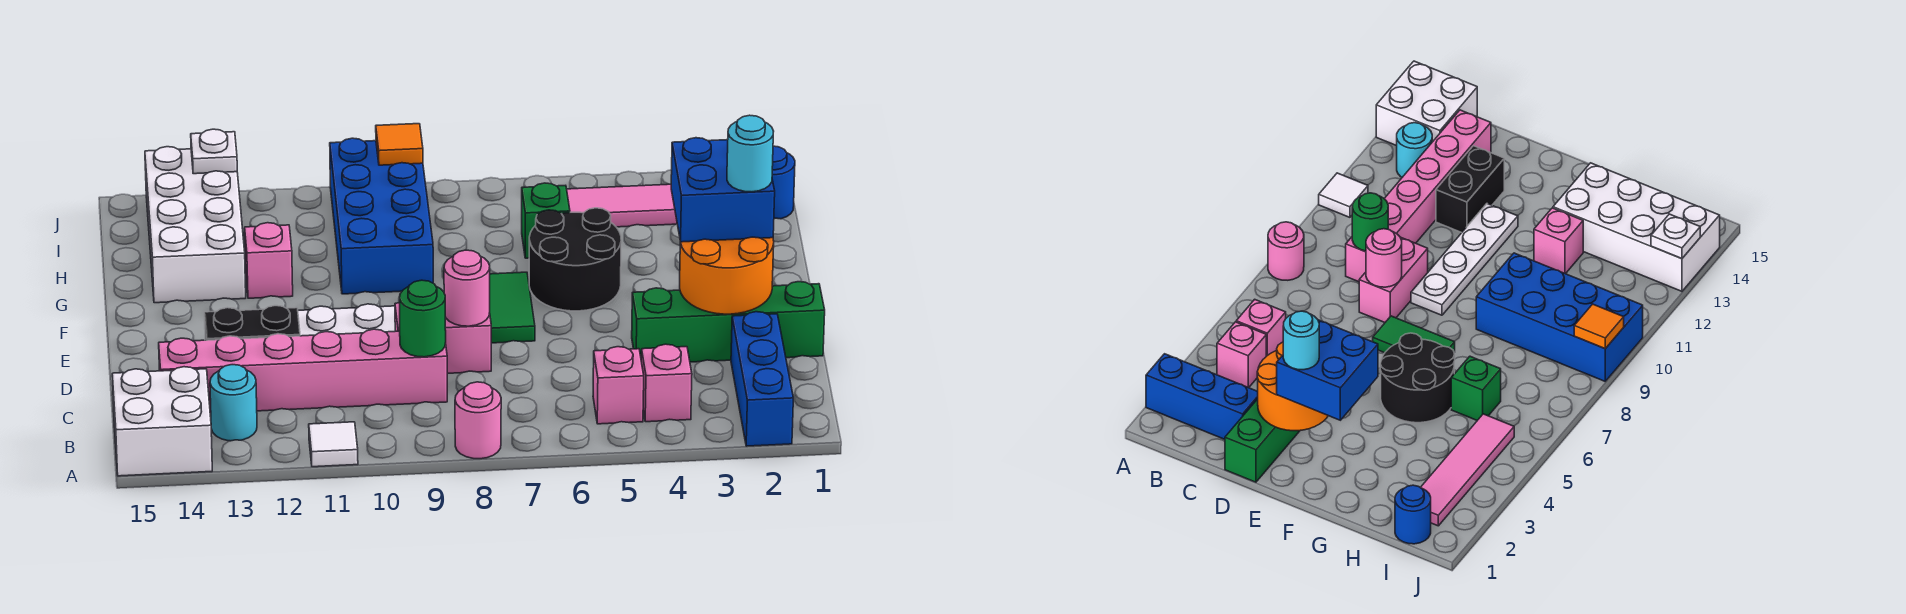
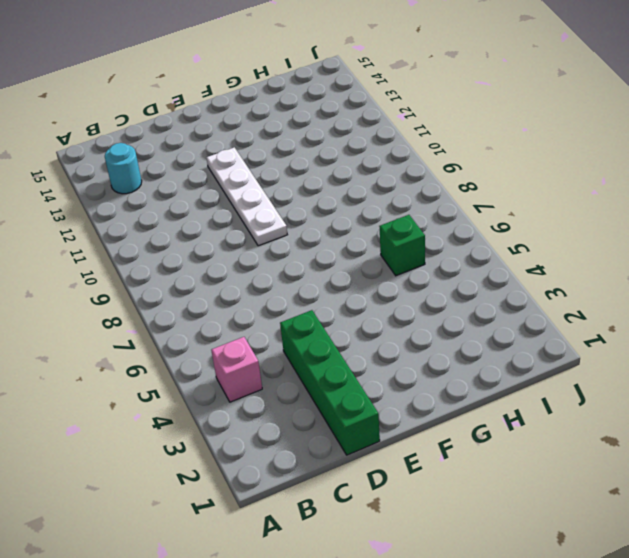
none -> blue 1x3 brick [731,312,793,446]
none -> pink 1x1 round brick [455,382,501,459]
none -> white 1x1 tile [309,422,358,467]

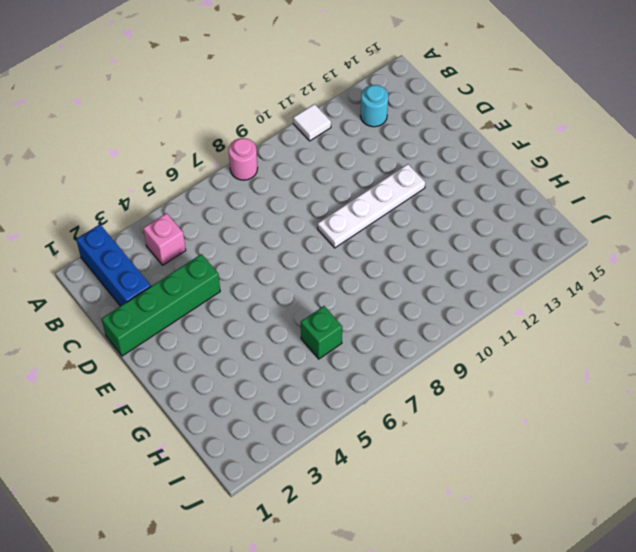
none -> white 2x2 brick [112,367,212,476]
none -> pink 1x1 brick [593,347,644,424]
none -> pink 1x6 brick [159,329,447,413]

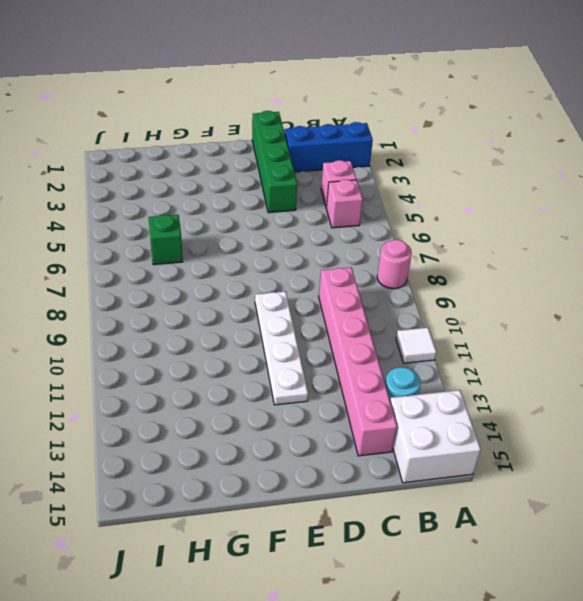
none -> pink 1x2 brick [395,303,491,373]
none -> black 1x2 brick [204,306,300,340]
none -> green 1x2 tile [490,272,535,343]

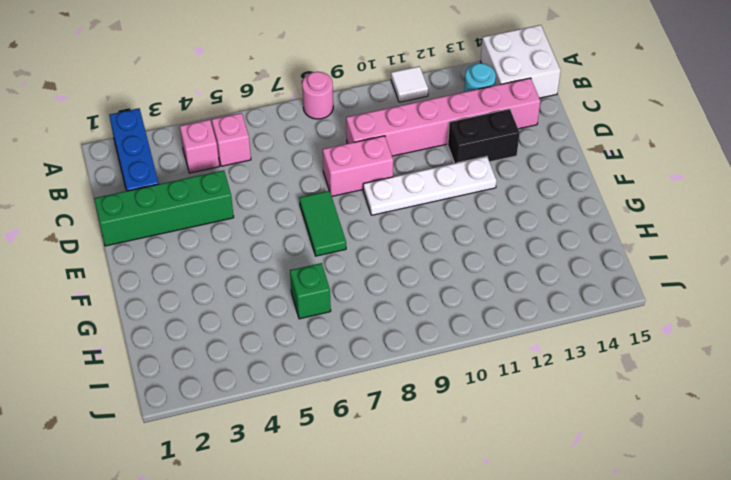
none -> black 2x2 round brick [529,208,621,311]
none -> blue 2x4 brick [330,138,433,294]
none -> pink 1x1 brick [245,223,293,298]

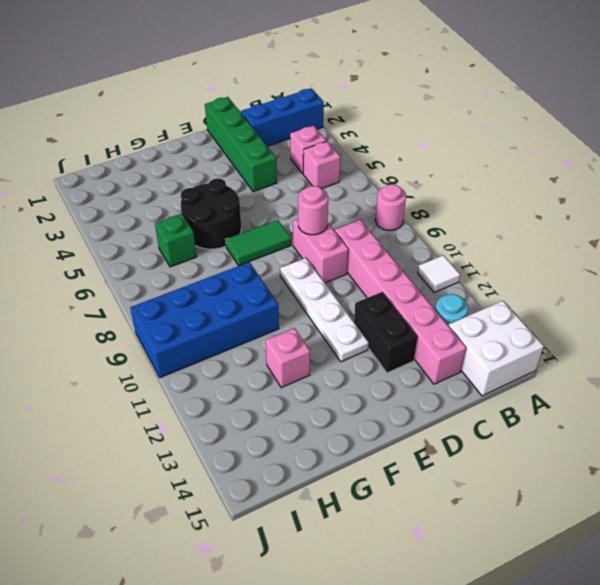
none -> white 2x4 brick [145,147,246,303]
none -> blue 1x1 round brick [772,146,795,219]
none -> pink 1x4 tile [567,184,677,227]

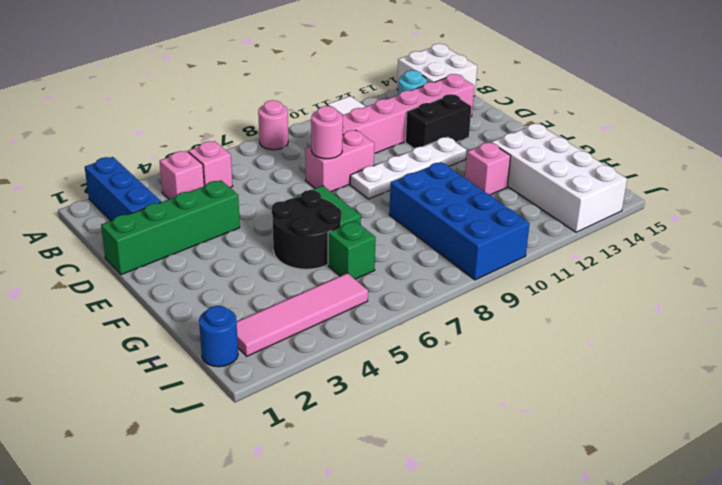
none -> green 1x1 round brick [400,280,446,357]
none -> orange 2x2 round brick [680,237,774,314]
none -> orange 1x1 tile [376,124,423,165]

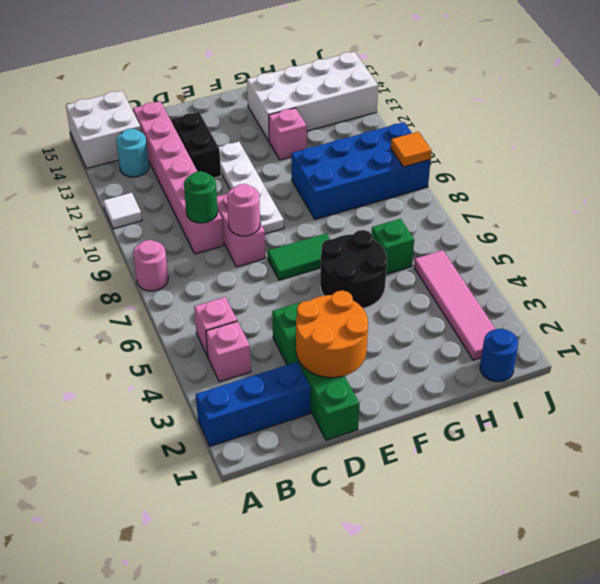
none -> white 1x1 plate [191,129,237,174]
none -> blue 2x2 brick [671,138,775,242]
none -> cyan 1x1 round brick [727,115,774,192]

